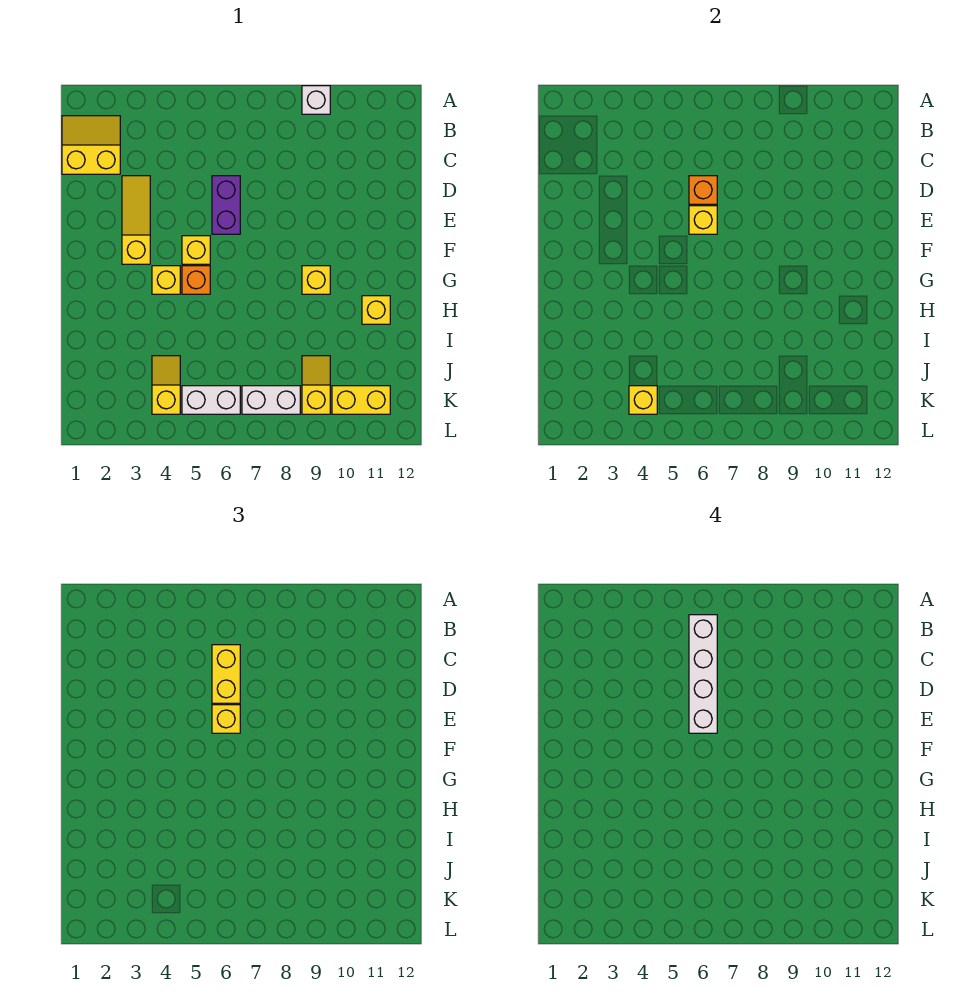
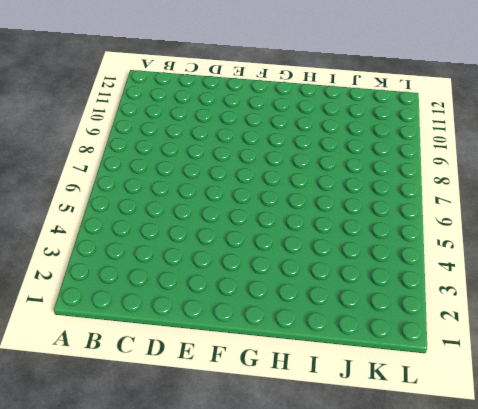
none -> white 1x1 brick [302,86,330,114]
none -> yellow 2x2 slope [62,116,120,174]
none -> yellow 1x3 slope [122,176,150,264]

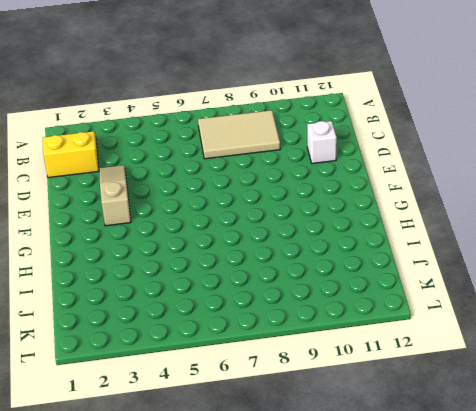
tan 2x3 tile [198,110,280,159] -> none
tan 1x3 slope [100,165,131,226] -> yellow 1x3 slope [122,176,150,264]
white 1x1 brick [307,121,337,164] -> white 1x1 brick moved to [302,86,330,114]
none -> purple 1x2 brick [212,176,240,234]
none -> yellow 1x1 brick [182,236,210,264]
none -> yellow 1x1 brick [152,266,180,294]

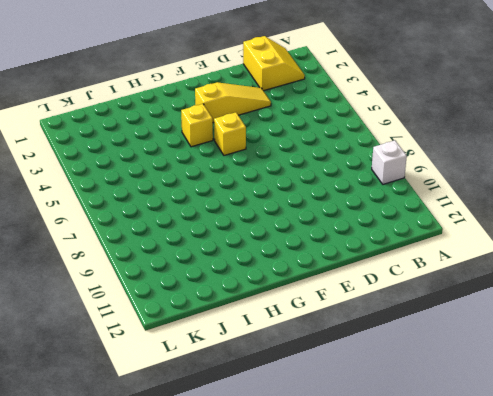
none -> purple 1x2 brick [212,176,240,234]
none -> orange 1x1 brick [182,266,210,294]
none -> yellow 1x1 brick [302,266,330,294]

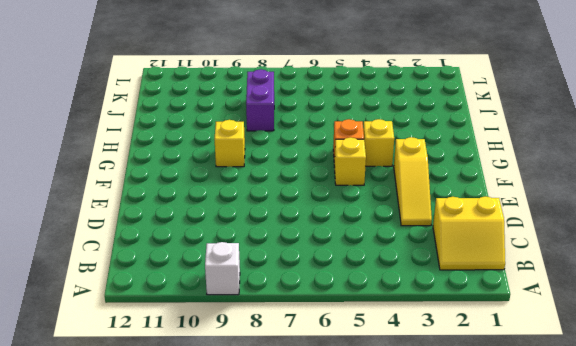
purple 1x2 brick [246,69,274,131] -> purple 1x2 brick moved to [212,176,240,234]
none -> yellow 1x1 brick [362,296,390,324]
none -> yellow 1x2 slope [152,356,180,414]
none -> yellow 1x2 slope [302,356,330,414]

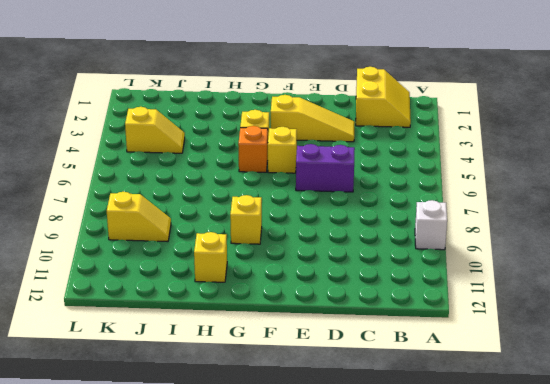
none -> white 1x2 brick [182,386,240,414]
none -> white 1x2 brick [242,386,300,414]
none -> yellow 1x2 brick [332,386,390,414]

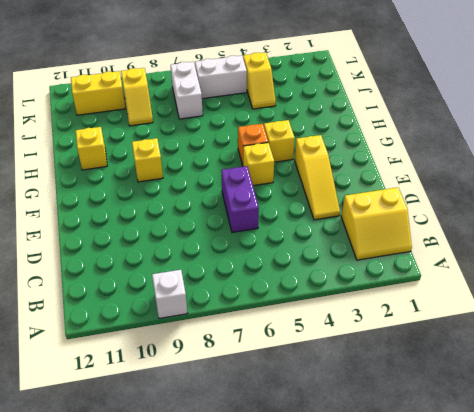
white 1x2 brick [171,62,203,119] -> white 1x2 brick turned to [242,386,300,414]
none -> orange 1x1 brick [689,176,717,204]
none -> yellow 1x1 brick [689,206,717,234]
none -> yellow 1x1 brick [629,386,657,414]

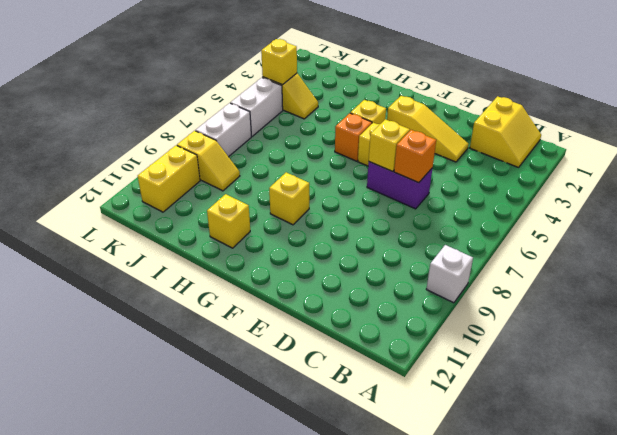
none -> yellow 1x2 brick [212,645,240,703]
none -> yellow 1x1 brick [212,705,240,733]
none -> white 1x4 brick [689,615,717,733]

